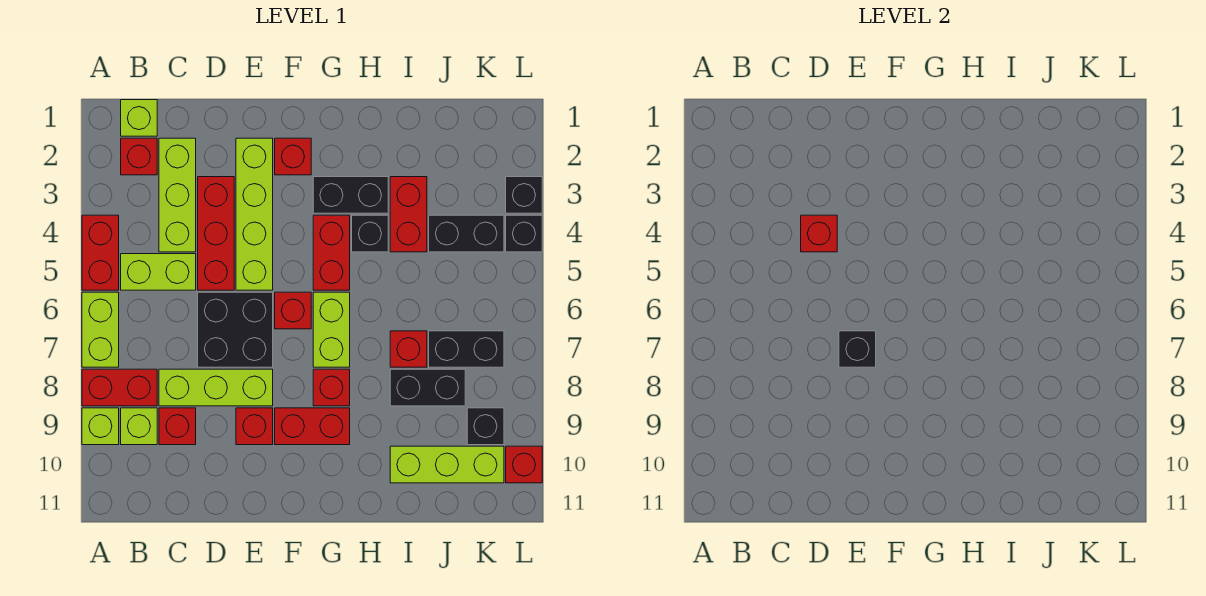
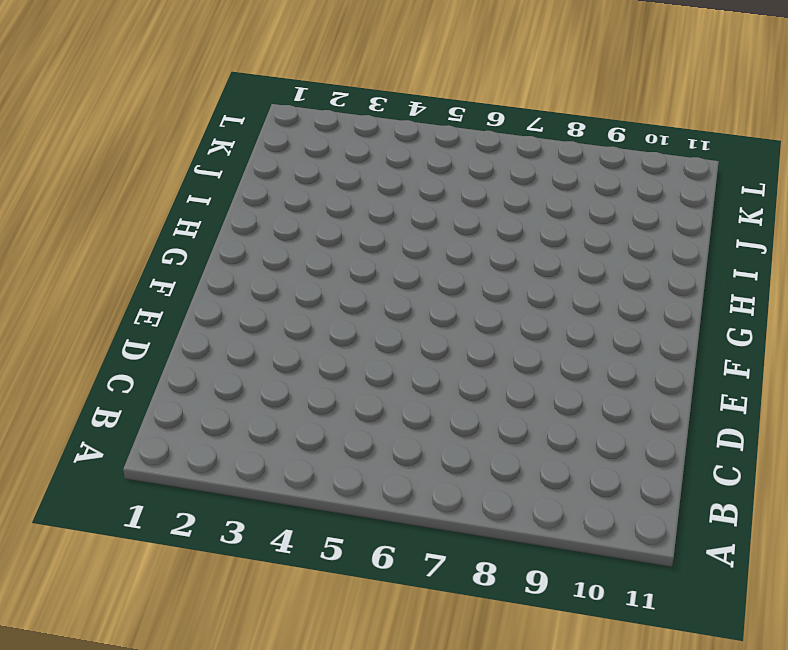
none -> red 1x2 brick [82,215,119,290]
none -> lime 1x2 brick [82,292,119,367]
none -> red 1x2 brick [82,369,157,406]
none -> lime 1x1 brick [82,408,119,445]

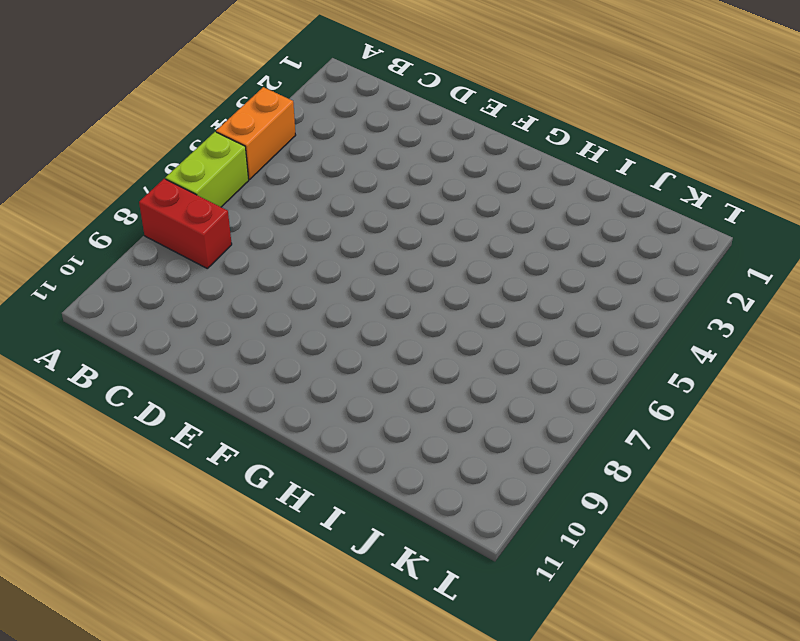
orange 1x2 brick [216,87,296,179] -> red 1x2 brick [82,215,119,290]
none -> lime 1x1 brick [82,408,119,445]
none -> lime 1x1 brick [121,100,157,136]
none -> red 1x1 brick [121,138,157,175]
none -> lime 1x2 brick [121,254,196,290]

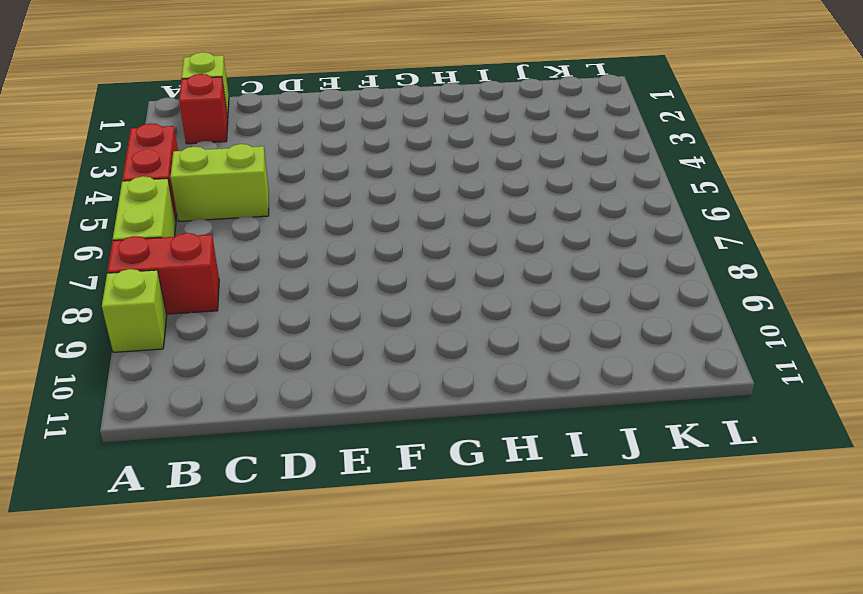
none -> lime 1x1 brick [121,408,157,445]
none -> lime 1x3 brick [159,138,196,252]
none -> lime 1x3 brick [159,369,273,406]
none -> red 1x1 brick [159,408,196,445]

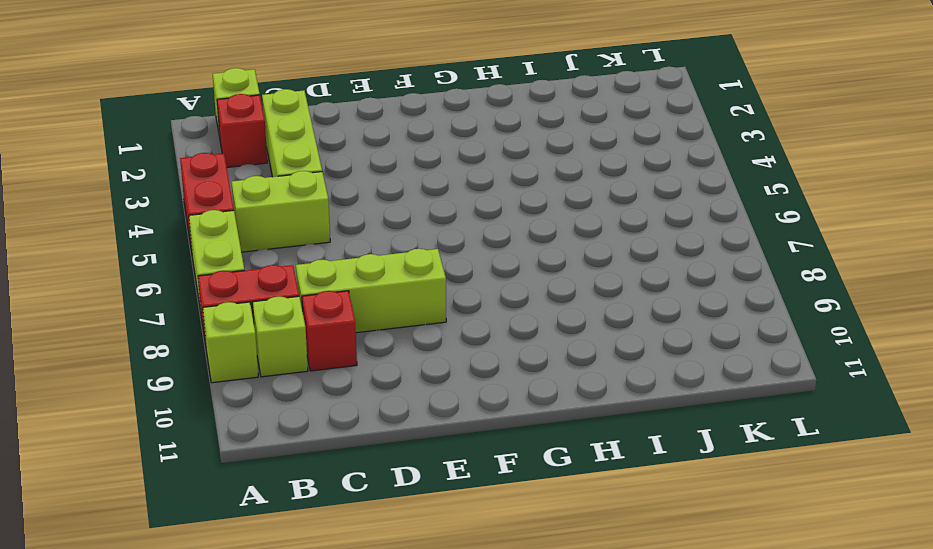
none -> red 1x3 brick [198,177,234,290]
none -> black 2x2 brick [198,292,273,367]
none -> lime 1x4 brick [236,138,273,290]
none -> red 1x1 brick [236,408,273,445]

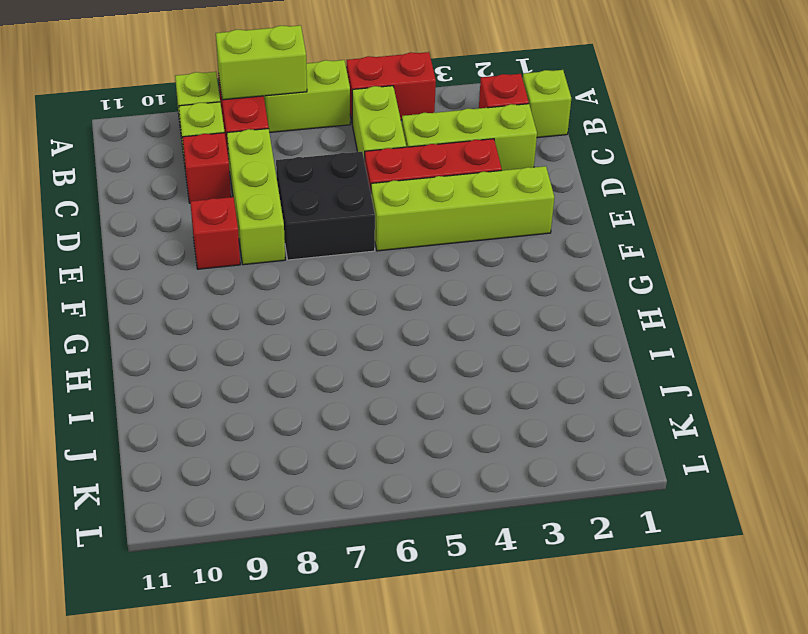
lime 1x2 brick [216,25,307,100] -> lime 1x2 brick moved to [313,292,350,367]
none -> red 1x1 brick [275,138,311,175]
none -> red 1x1 brick [275,292,311,329]
none -> red 1x2 brick [275,408,350,445]
none -> black 1x2 brick [313,177,388,213]

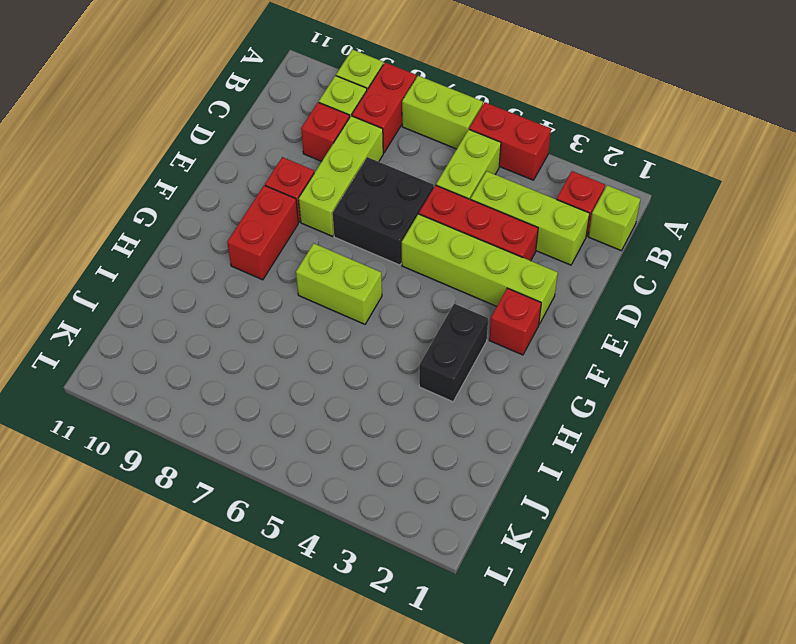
none -> red 1x1 brick [275,292,311,329]
none -> red 1x2 brick [313,215,350,290]
none -> red 1x1 brick [313,369,350,406]
none -> black 1x1 brick [352,215,388,252]

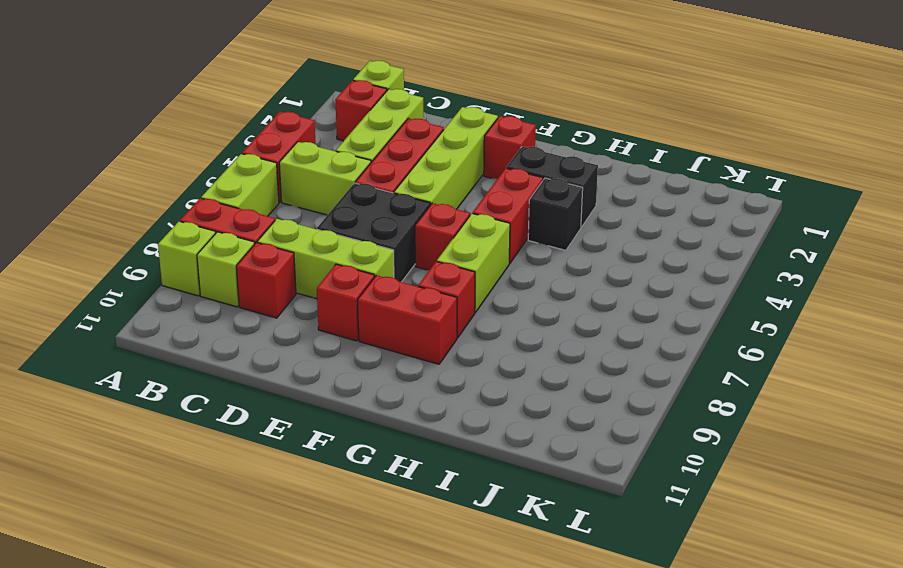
none -> red 1x2 brick [390,177,427,252]
none -> red 1x1 brick [390,331,427,367]
none -> black 1x2 brick [390,369,465,406]
none -> lime 1x3 brick [390,446,504,483]

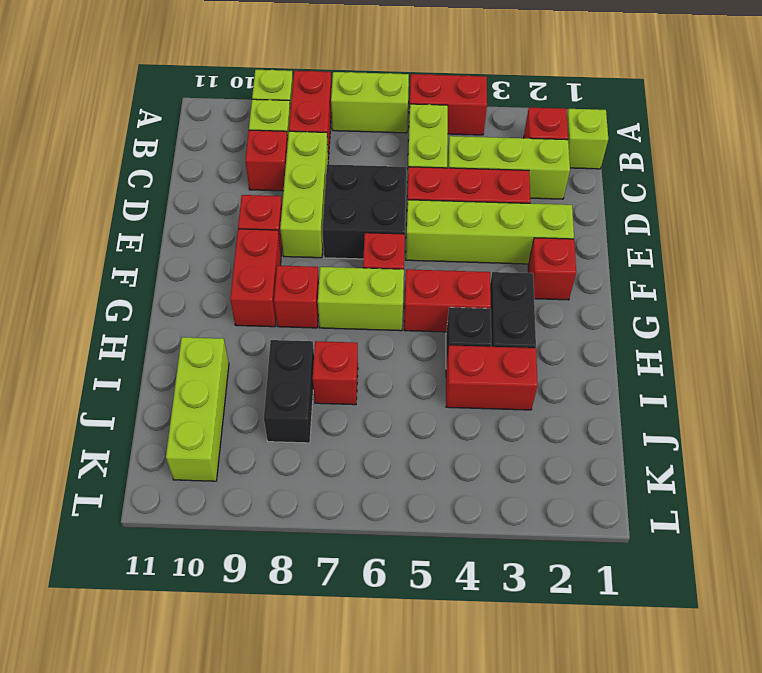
none -> black 1x2 brick [429,215,504,252]
none -> black 1x2 brick [429,331,504,367]
none -> black 1x1 brick [467,408,504,445]
none -> black 1x1 brick [506,177,542,213]

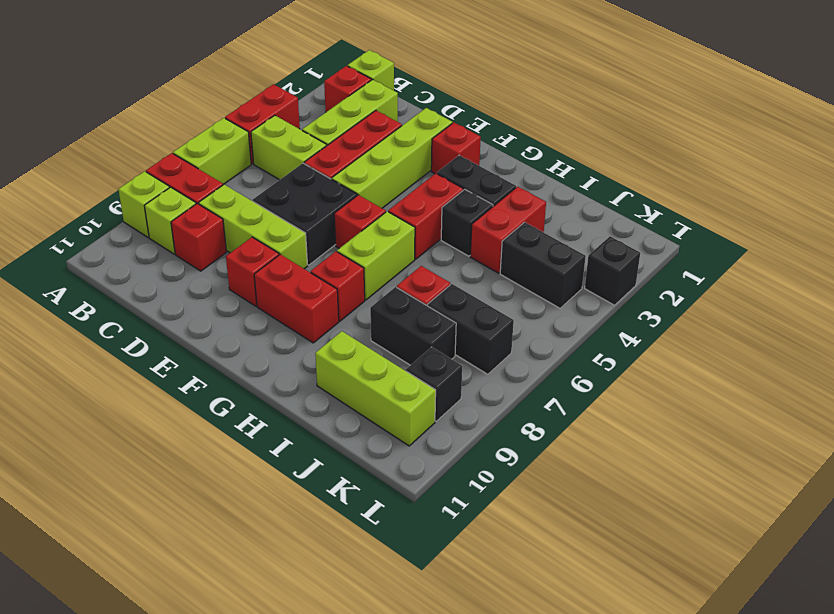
none -> black 1x1 brick [506,215,542,252]
none -> red 1x1 brick [506,446,542,483]
none -> red 1x1 brick [801,215,837,252]
none -> black 1x1 brick [839,331,876,367]

